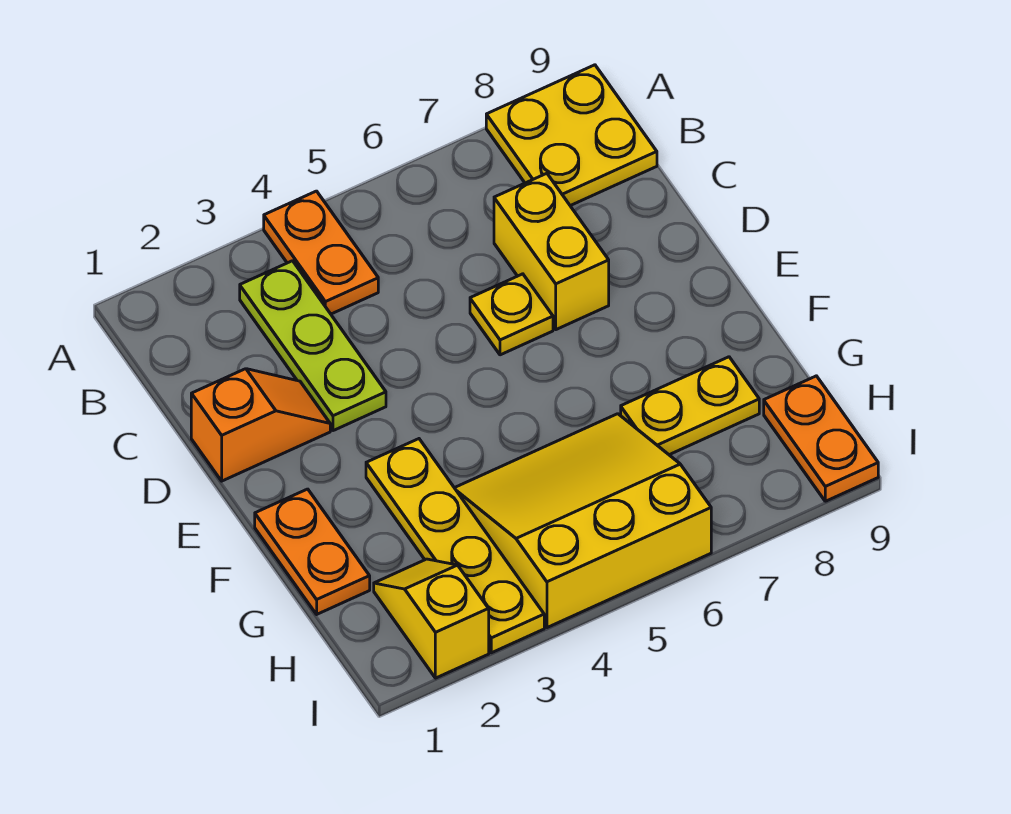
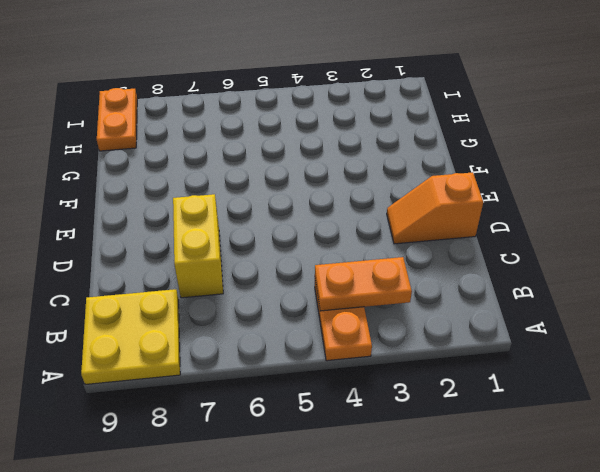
orange 1x2 plate [315,257,412,311] -> orange 1x2 plate turned to [255,489,370,614]
none -> lime 1x3 plate [240,261,386,431]
none -> yellow 1x1 plate [470,274,553,355]
none -> yellow 1x4 plate [366,439,544,653]

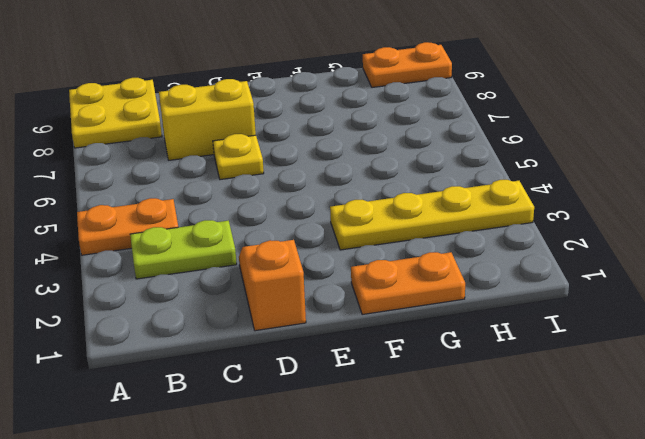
lime 1x2 plate [130,220,237,279] -> lime 1x3 plate [240,261,386,431]
none -> yellow 3x3 slope [455,414,711,628]
none -> yellow 1x2 plate [621,357,759,455]
none -> yellow 1x2 slope [374,559,489,678]

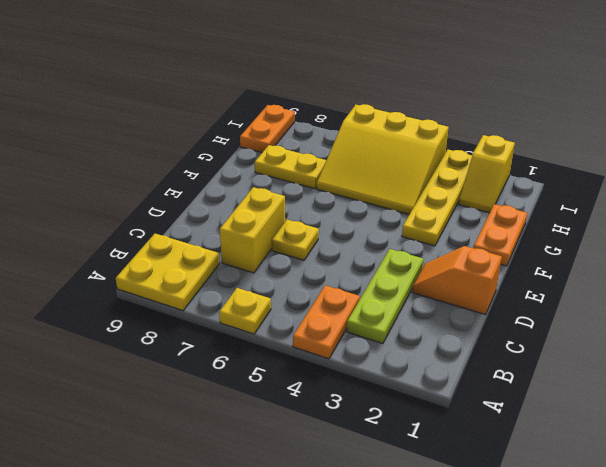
yellow 1x1 plate [219,288,271,334] -> none

